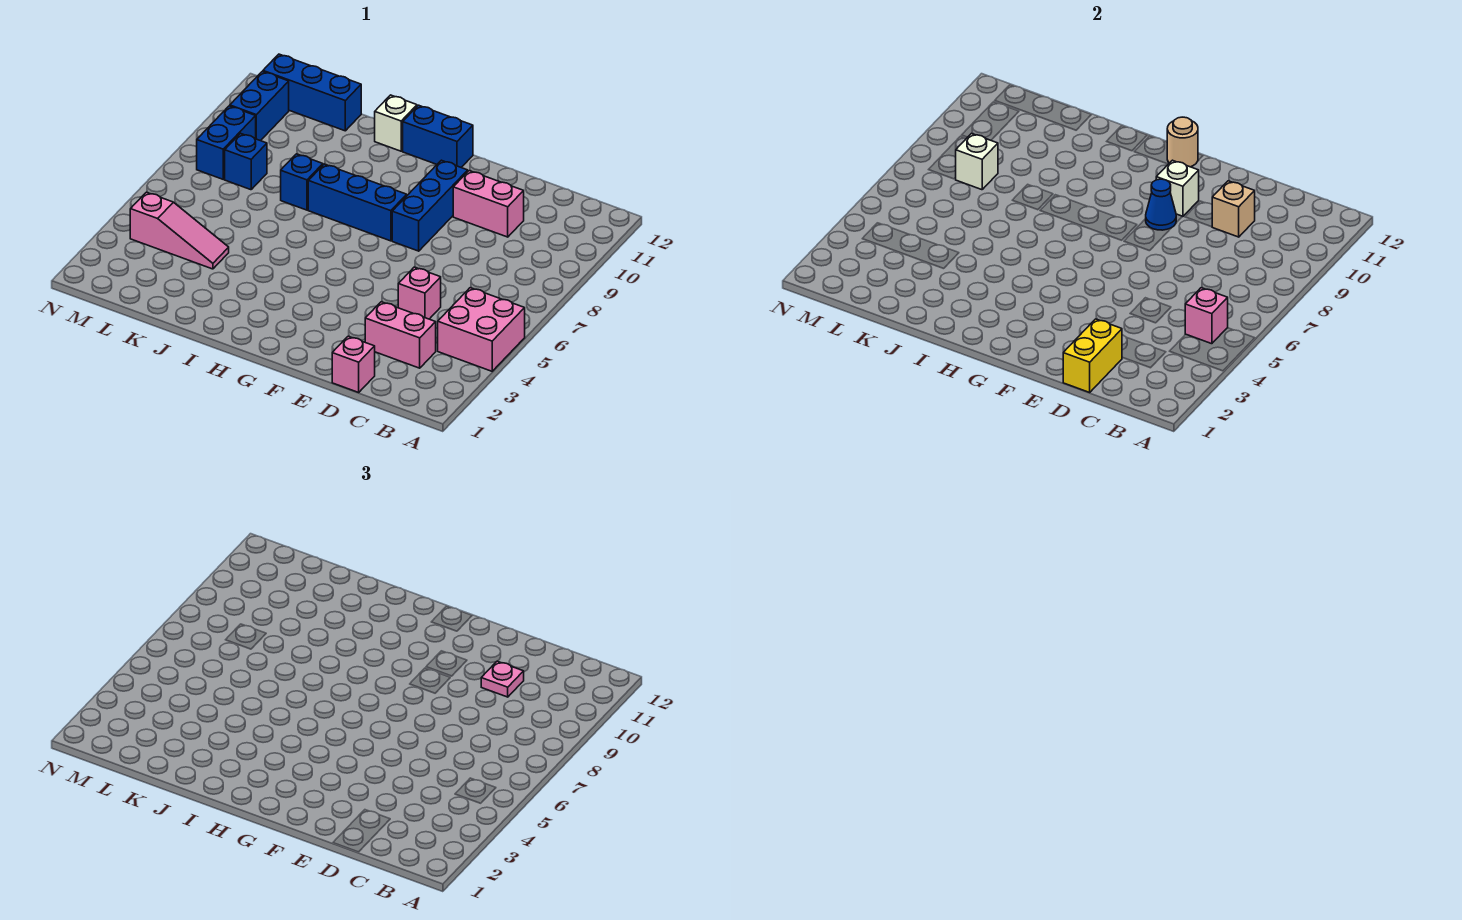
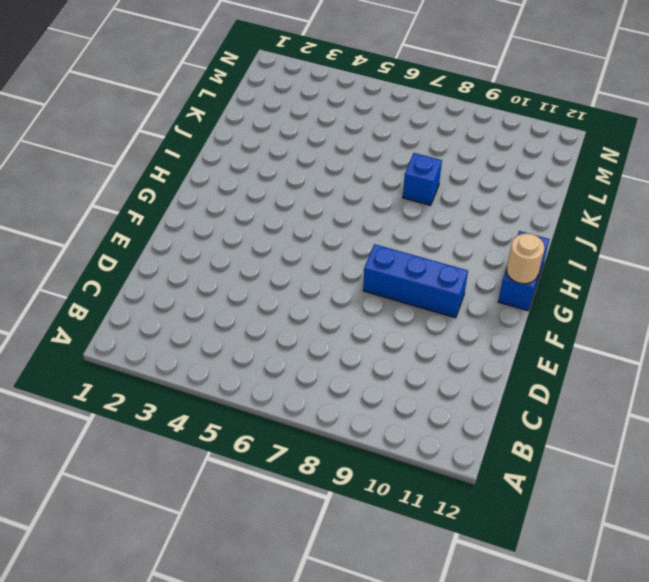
none -> pink 2x2 brick [438,288,525,371]
none -> pink 1x2 brick [365,302,436,368]
none -> pink 1x1 brick [332,336,375,392]

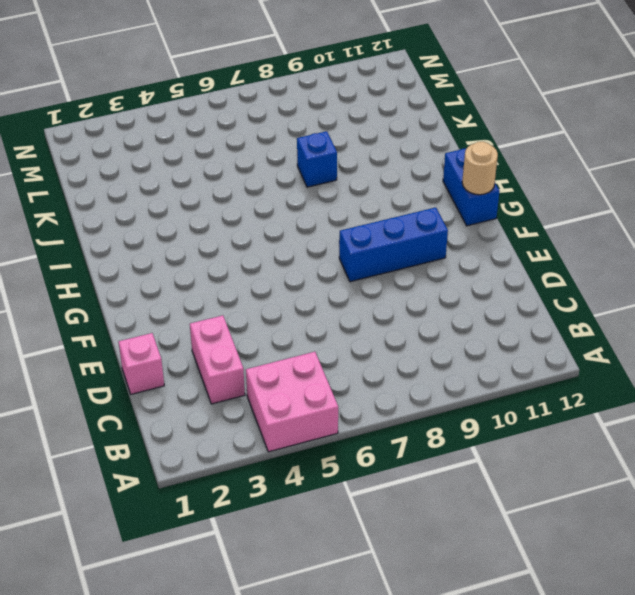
none -> pink 1x1 brick [398,267,441,319]
none -> pink 1x2 brick [453,171,524,237]
none -> blue 1x3 brick [308,164,407,241]

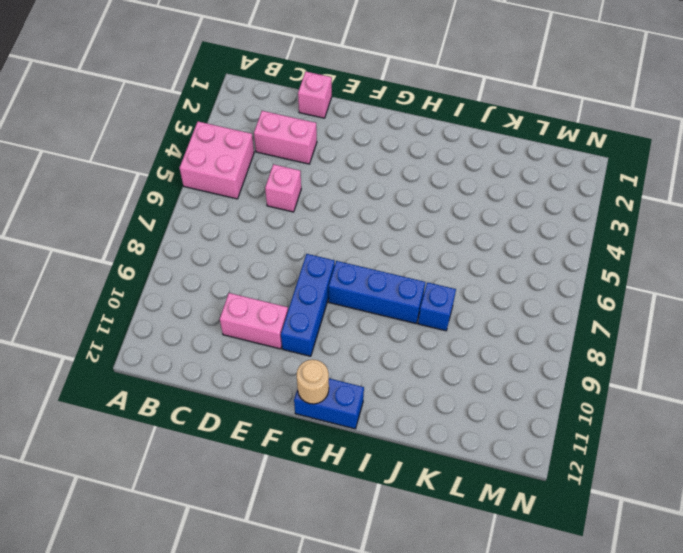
none -> white 1x1 brick [375,95,417,151]
none -> pink 1x3 slope [130,192,229,269]
none -> blue 1x3 brick [263,54,361,131]

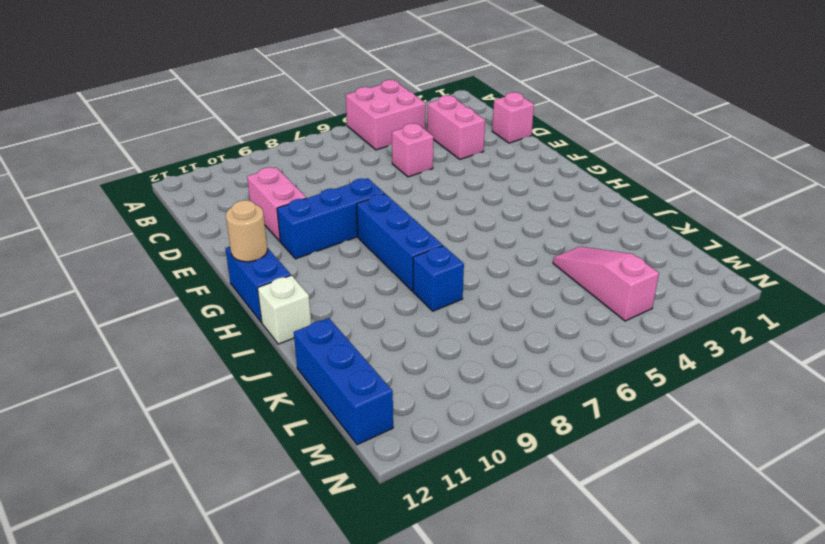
none -> blue 1x1 brick [225,133,267,190]
none -> blue 1x2 brick [197,106,256,179]
none -> blue 1x2 brick [230,71,289,141]

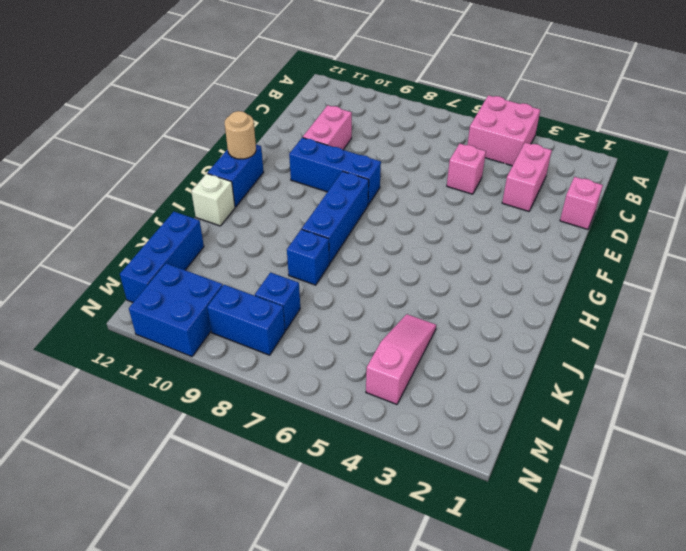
blue 2x2 brick [129,263,223,357] -> blue 1x2 brick [230,71,289,141]
none -> pink 1x1 brick [1185,288,1228,344]
none -> yellow 1x2 brick [1063,319,1122,392]
none -> tan 1x1 brick [1212,181,1255,237]

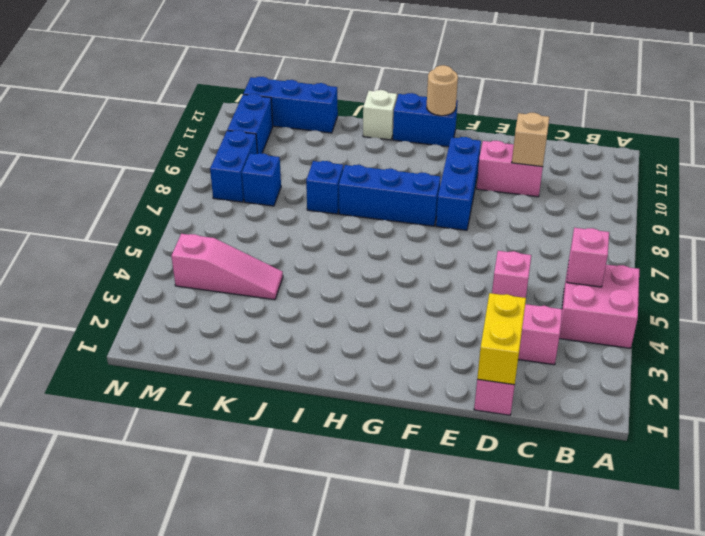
none -> blue 1x1 cone [1146,179,1176,230]
none -> white 1x1 brick [1156,160,1199,217]
none -> white 1x1 brick [955,133,998,190]

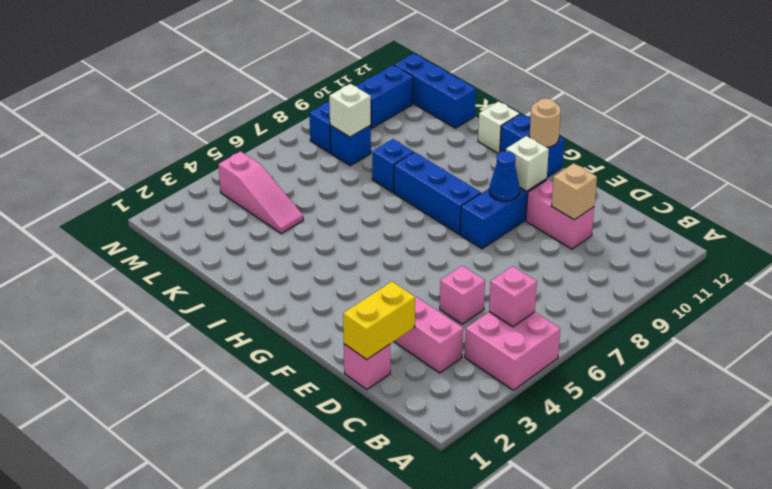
none -> pink 1x1 plate [481,661,524,697]

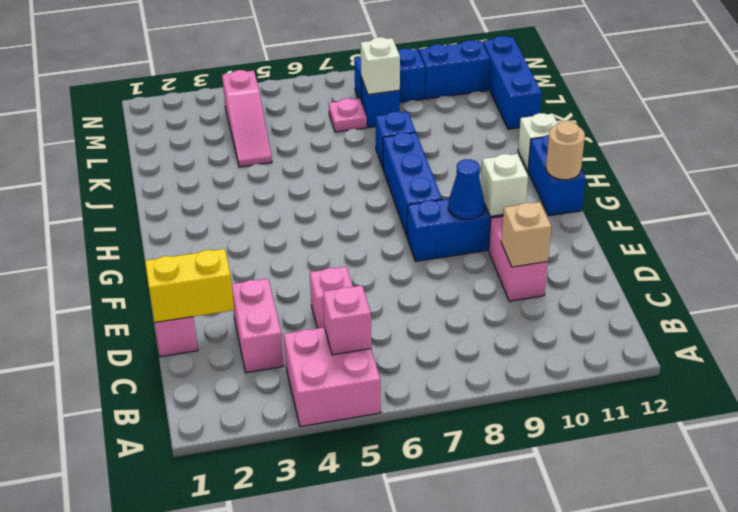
pink 1x1 plate [329,98,367,132] -> pink 1x1 plate moved to [481,661,524,697]

